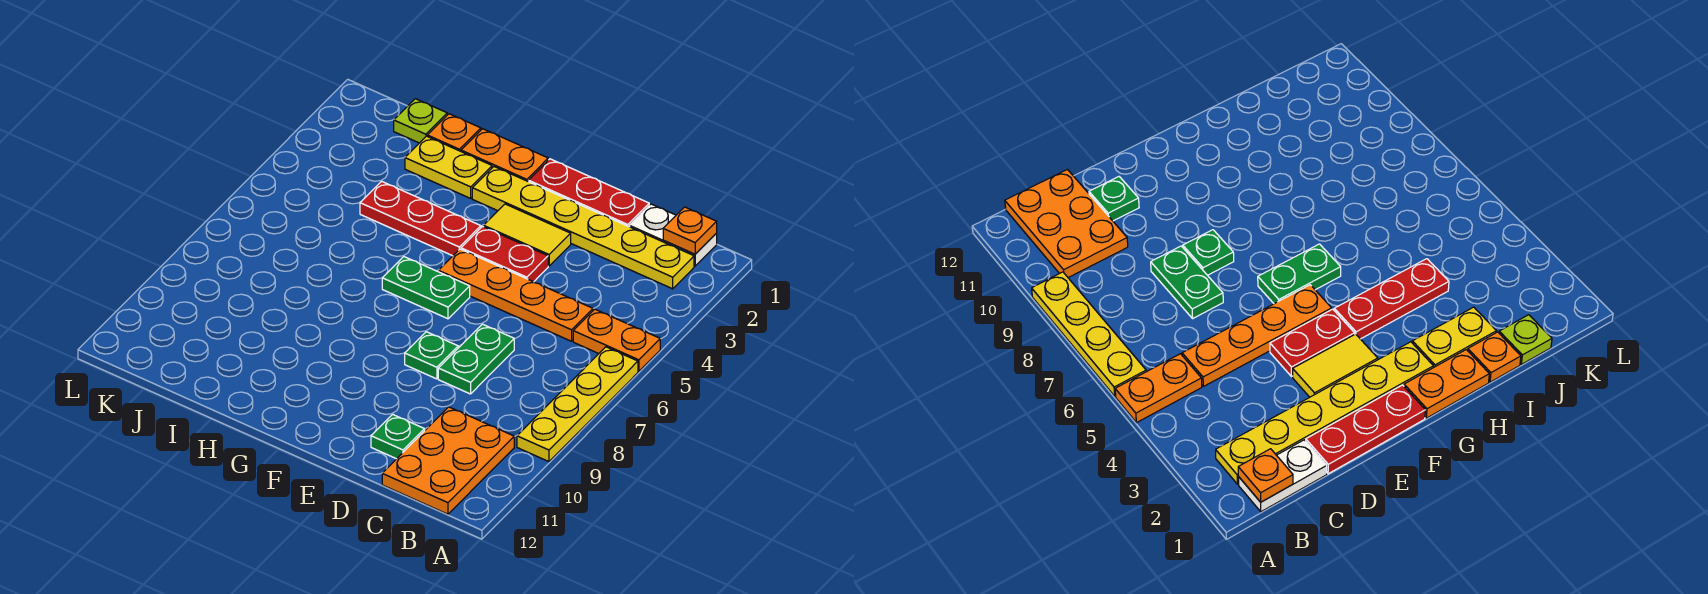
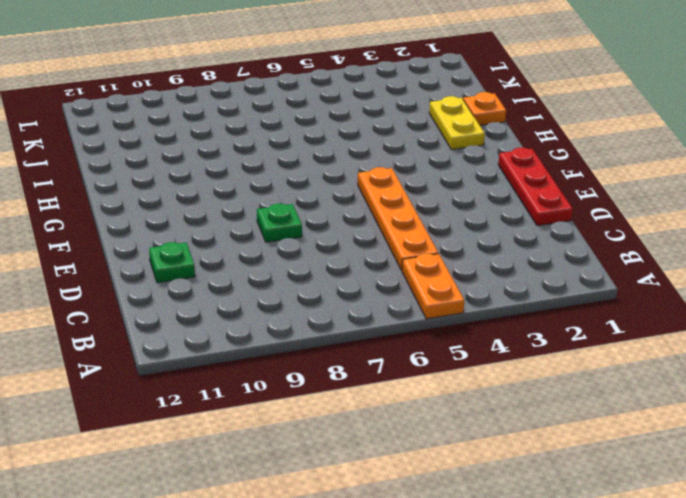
none -> yellow 1x4 plate [517,347,638,462]
none -> white 1x2 plate [630,204,717,266]
none -> yellow 1x6 plate [472,167,694,289]

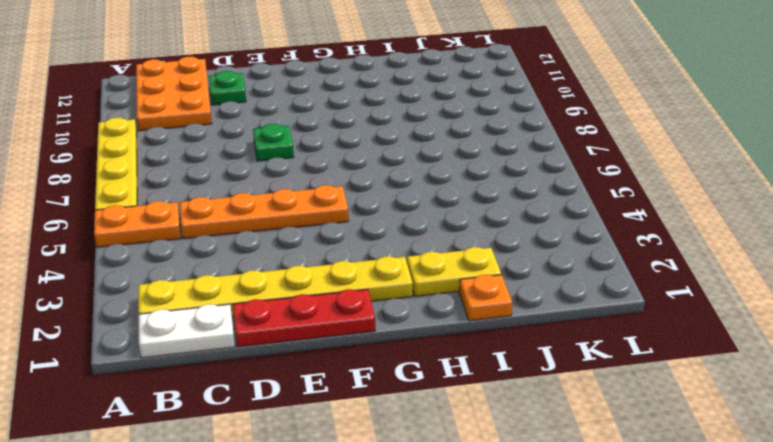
none -> green 1x2 plate [438,324,514,394]
none -> yellow 1x2 tile [484,204,571,266]
none -> red 1x2 plate [461,227,548,282]

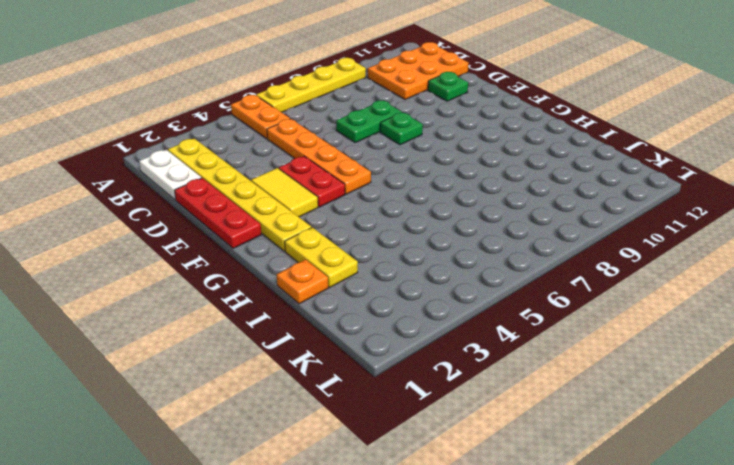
none -> green 1x2 plate [382,257,470,319]
none -> orange 1x2 plate [461,129,548,182]
none -> red 1x3 plate [360,181,481,256]

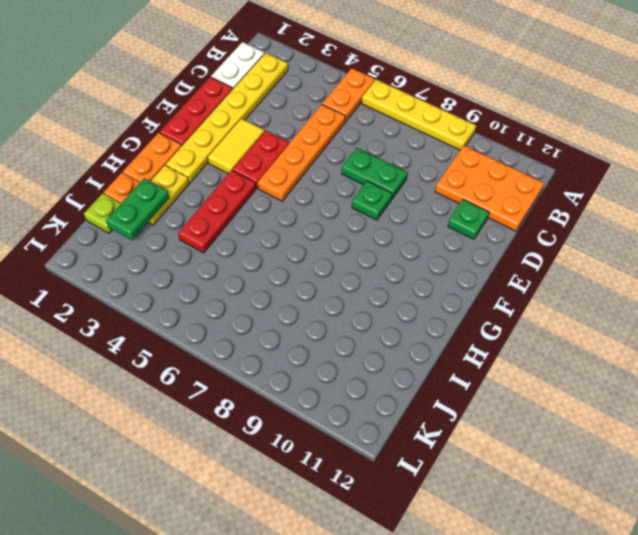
green 1x2 plate [106,178,169,240] -> green 1x2 plate moved to [382,257,470,319]
none -> orange 1x1 plate [663,207,717,254]

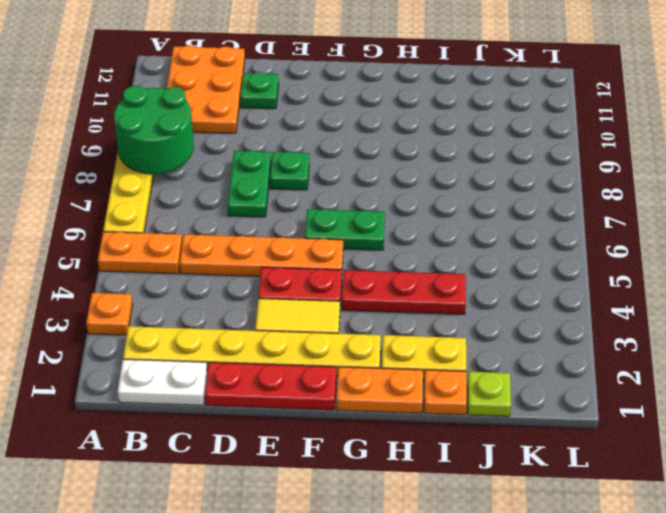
orange 1x1 plate [86,293,133,335] -> orange 1x1 plate moved to [663,207,717,254]
green 2x2 round brick [114,86,194,174] -> none

